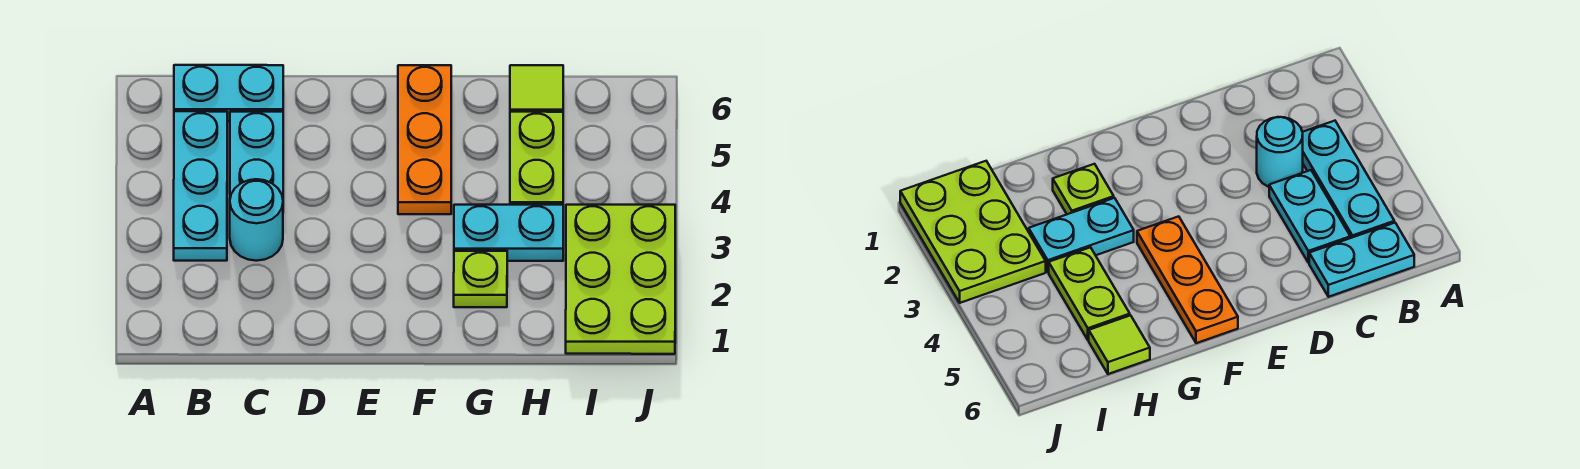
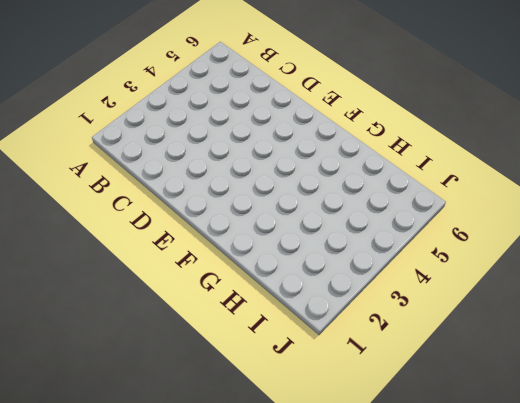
none -> cyan 1x3 plate [174,111,227,261]
none -> cyan 1x2 plate [174,65,283,121]

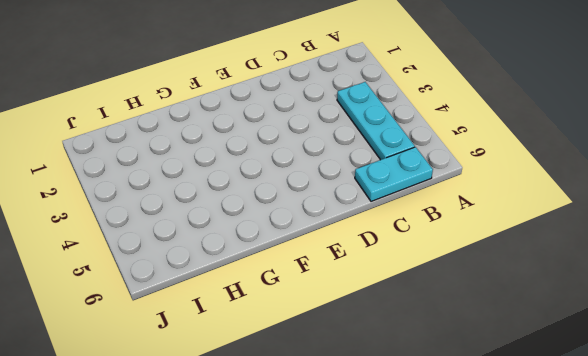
none -> cyan 1x1 round brick [230,179,283,261]
none -> cyan 1x2 plate [230,112,283,198]

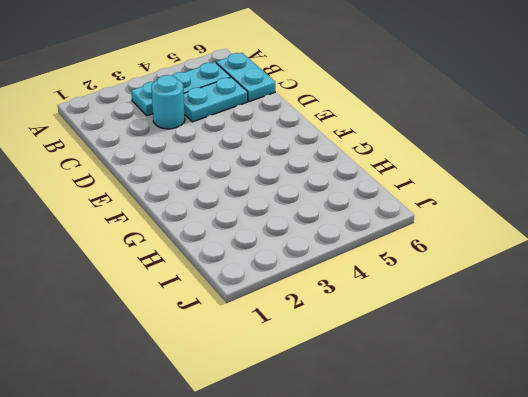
none -> orange 1x3 plate [398,65,451,214]
none -> lime 1x1 plate [454,251,507,307]

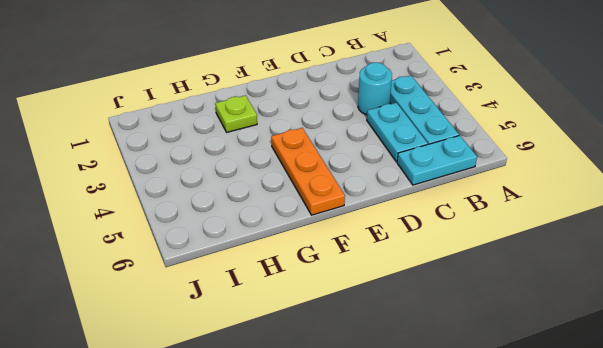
none -> cyan 1x2 plate [454,205,563,261]
none -> lime 1x2 plate [510,112,563,205]

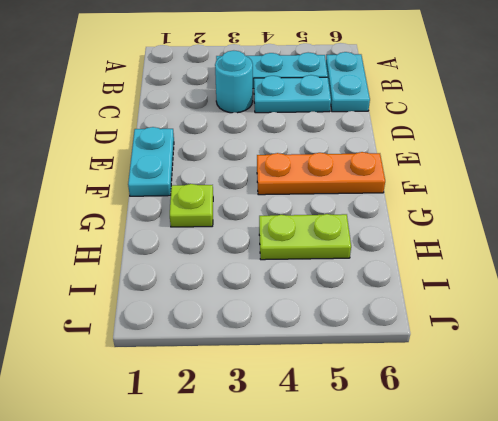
cyan 1x2 plate [128,127,174,196] -> cyan 1x2 plate moved to [454,205,563,261]
none -> lime 1x1 tile [510,65,563,112]
none -> lime 2x3 plate [566,205,675,354]

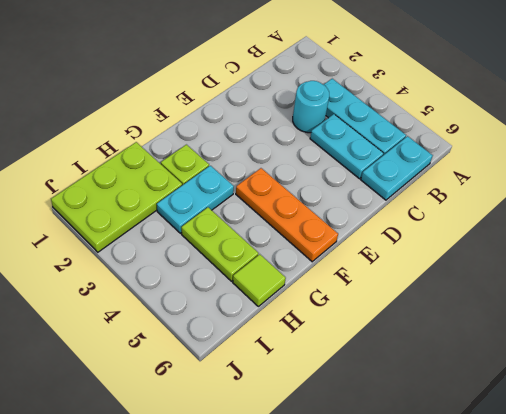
lime 2x3 plate [51,142,182,252] -> lime 2x3 plate turned to [566,205,675,354]

